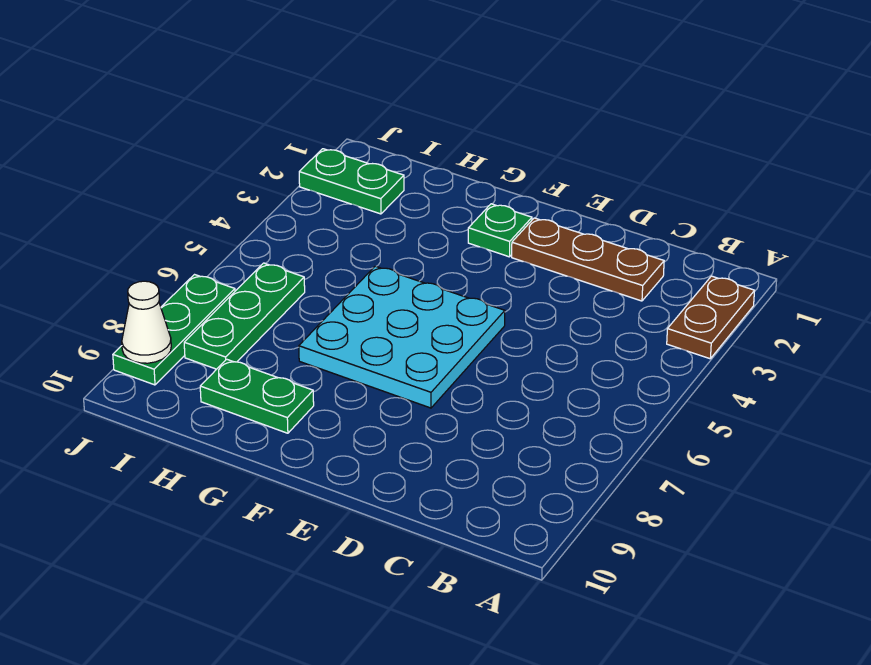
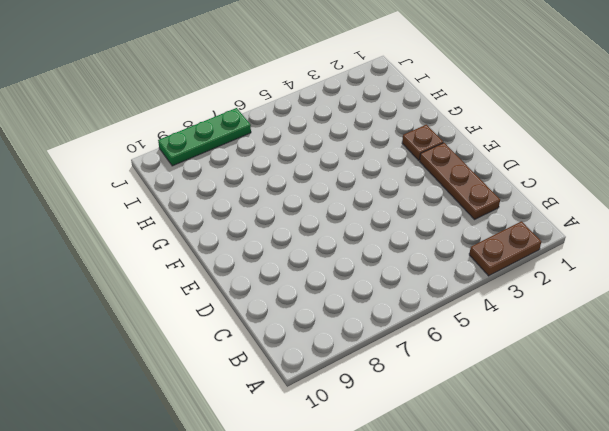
brown 1x1 plate [402,125,443,160] -> green 1x1 plate [468,204,532,257]
none -> cyan 3x3 plate [299,266,505,408]
none -> green 1x2 plate [200,359,314,433]

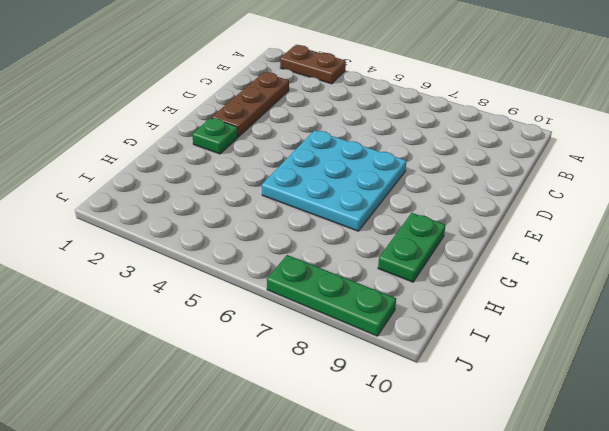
none -> green 1x2 plate [299,149,404,214]
none -> green 1x3 plate [184,263,305,369]

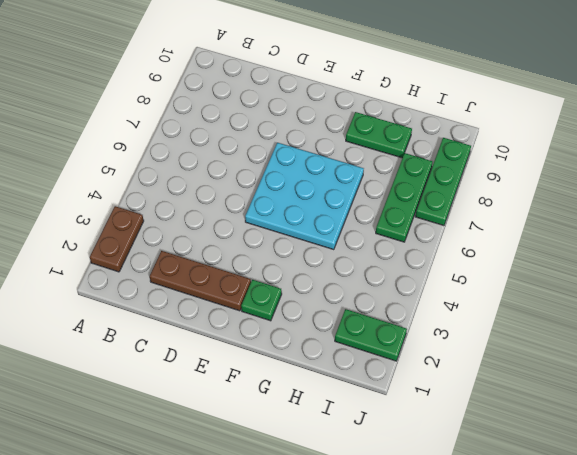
none -> white 1x1 cone [122,281,171,363]

